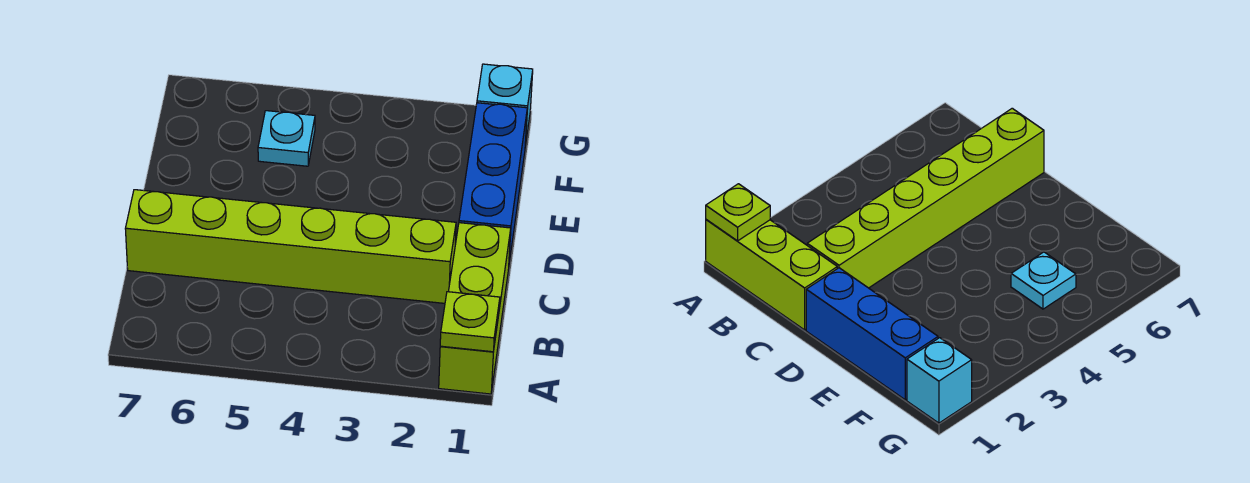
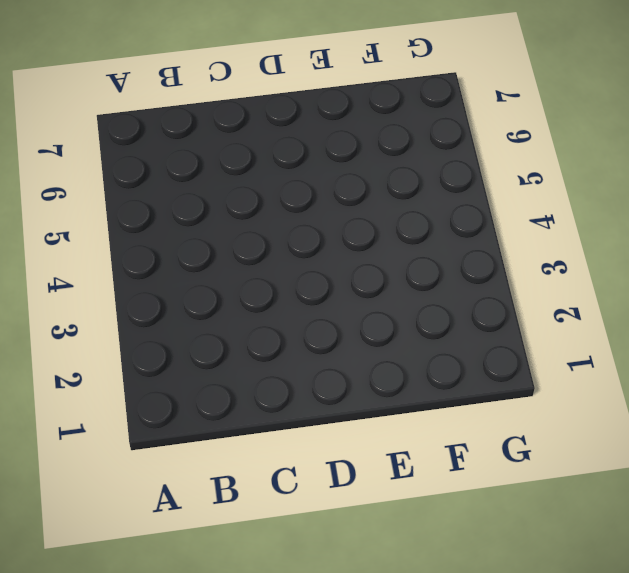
none -> lime 1x3 brick [439,223,511,394]
none -> lime 1x6 brick [125,190,456,303]

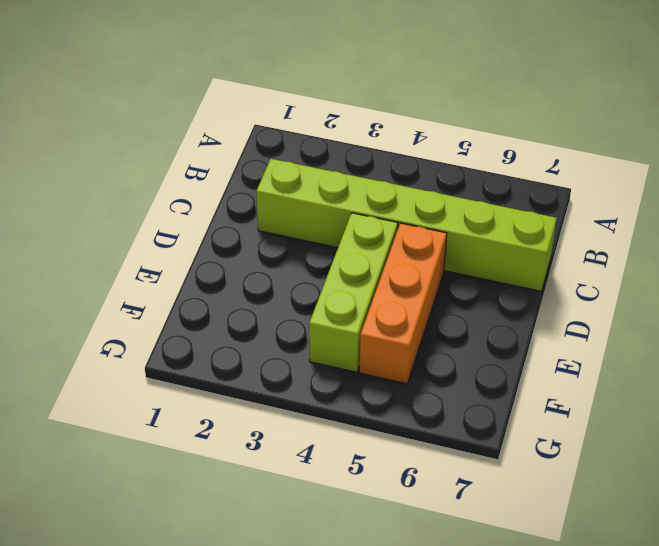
lime 1x3 brick [309,213,398,372] -> lime 1x3 brick moved to [439,223,511,394]
orange 1x3 brick [360,223,447,384] -> cyan 1x1 plate [258,111,315,166]
none -> blue 1x3 brick [459,103,527,263]
none -> cyan 1x1 brick [477,64,533,146]

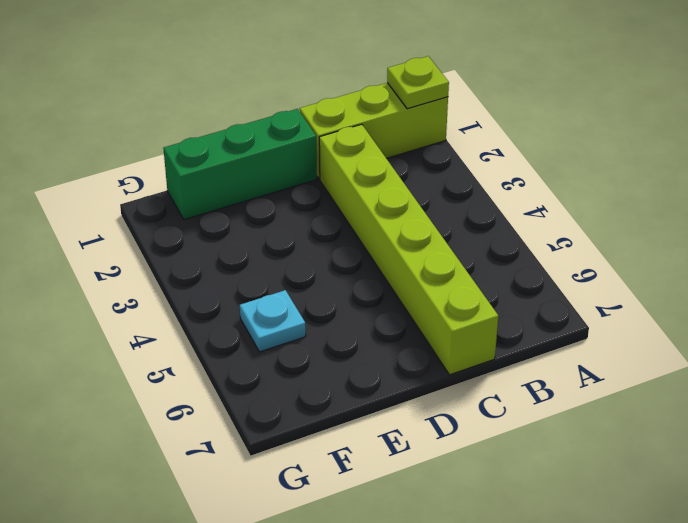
green 1x3 brick [163,109,317,220] -> blue 1x3 brick [459,103,527,263]
none -> cyan 1x1 brick [477,64,533,146]

